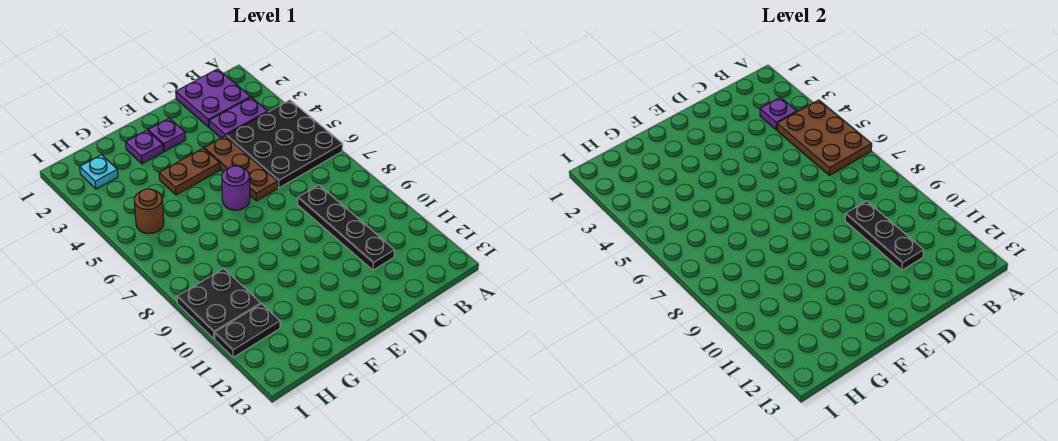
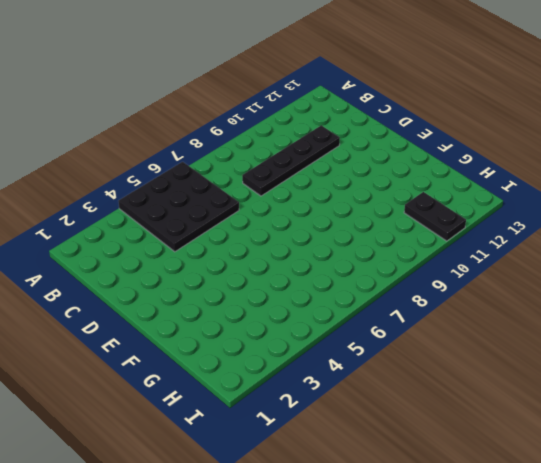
none -> purple 2x2 plate [176,69,251,127]
none -> purple 1x2 plate [209,97,268,138]
none -> brown 1x3 plate [204,136,278,201]

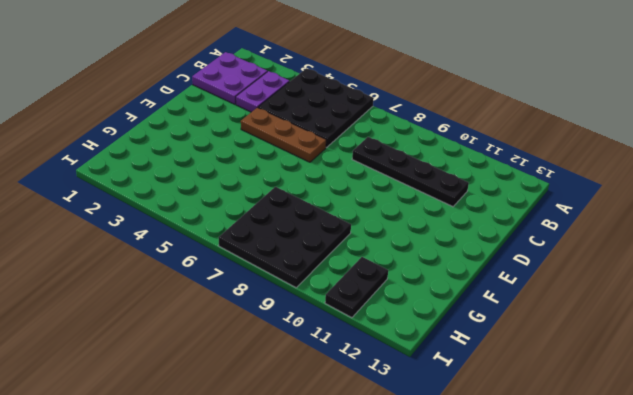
black 3x3 plate [219,187,351,288] -> black 2x2 plate [177,269,261,339]
none -> purple 1x1 plate [148,118,186,151]
none -> brown 1x2 plate [159,148,220,195]
none -> purple 1x1 round brick [222,166,250,210]

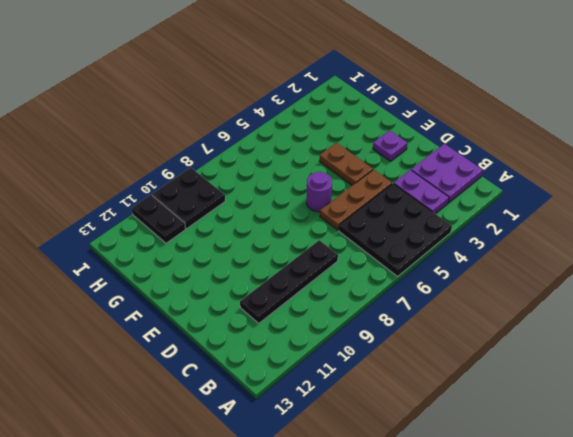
none -> purple 1x1 plate [126,130,163,164]
none -> cyan 1x1 plate [80,155,118,189]
none -> brown 1x1 round brick [134,189,164,234]

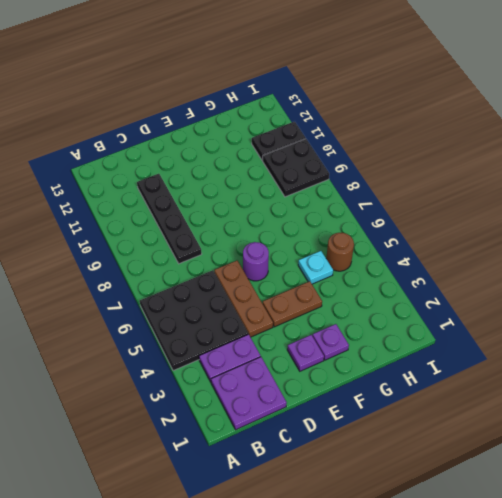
cyan 1x1 plate [298,251,333,284] -> cyan 1x1 plate moved to [80,155,118,189]
none -> brown 2x3 plate [777,100,872,175]
none -> purple 1x1 plate [760,97,797,130]
none -> black 1x3 plate [845,201,924,270]

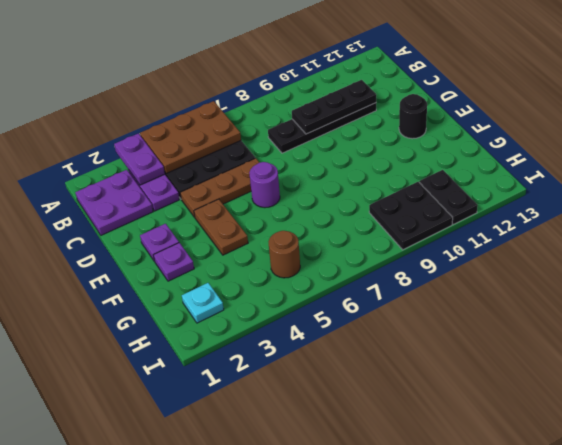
purple 1x2 plate [114,133,165,185] -> purple 1x1 plate [760,97,797,130]
black 1x1 round brick [399,94,427,139] -> none

